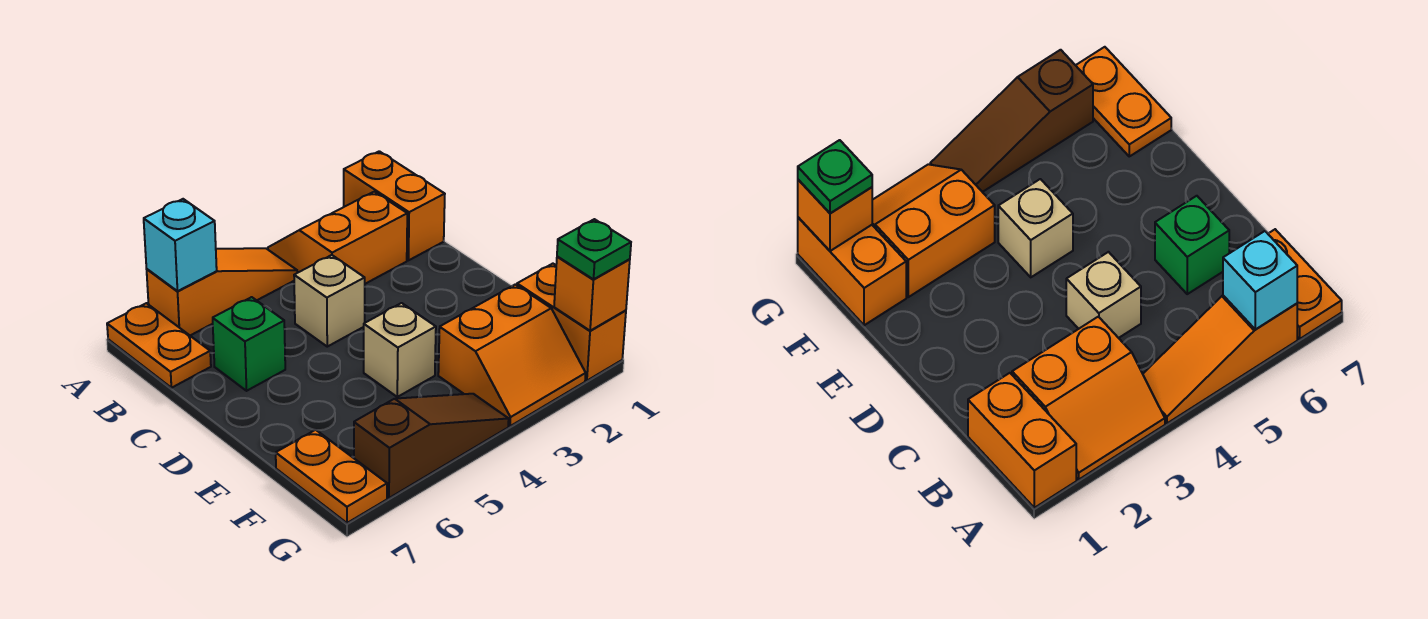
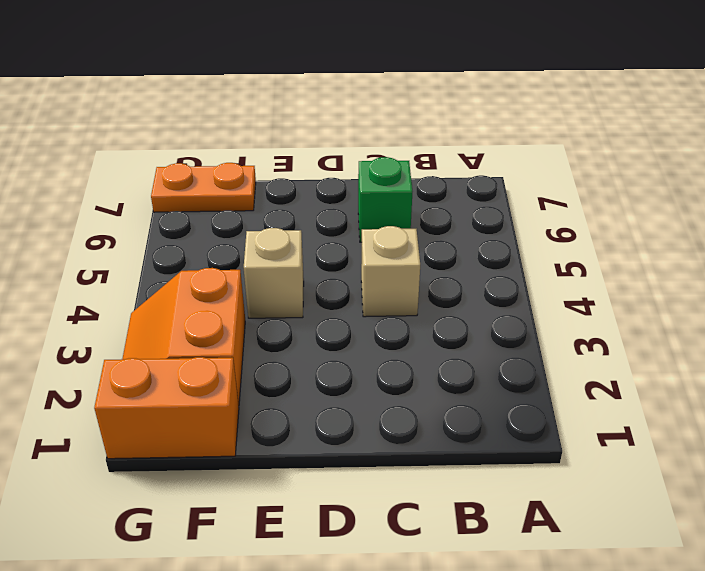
none -> orange 1x2 brick [344,151,445,260]
none -> orange 2x2 slope [268,192,407,284]
none -> orange 1x3 slope [147,248,297,335]

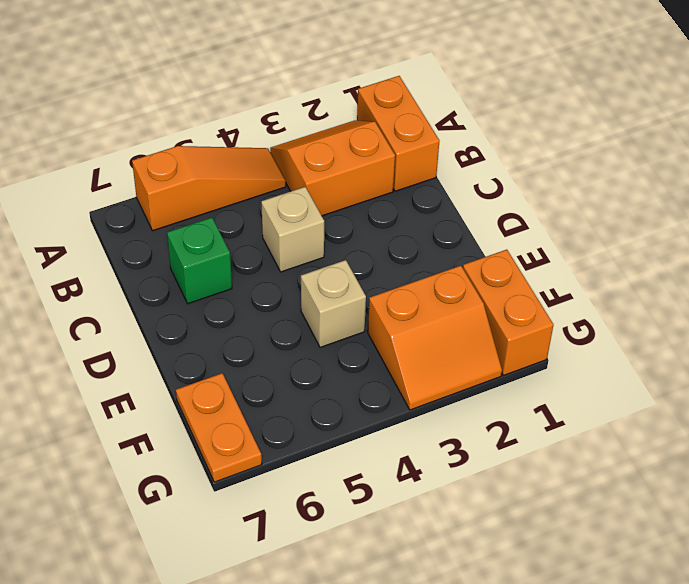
none -> orange 1x2 plate [107,303,211,388]
none -> brown 1x3 slope [354,394,509,498]
none -> cyan 1x1 brick [144,199,217,291]

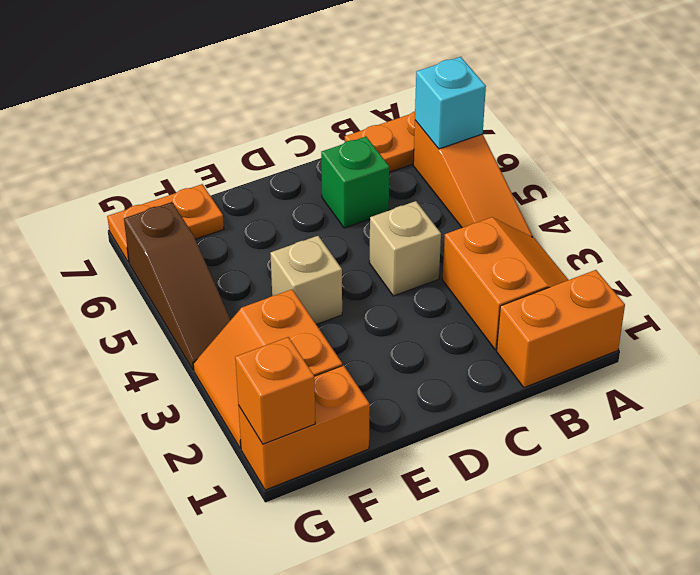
none -> green 1x1 plate [557,219,631,279]

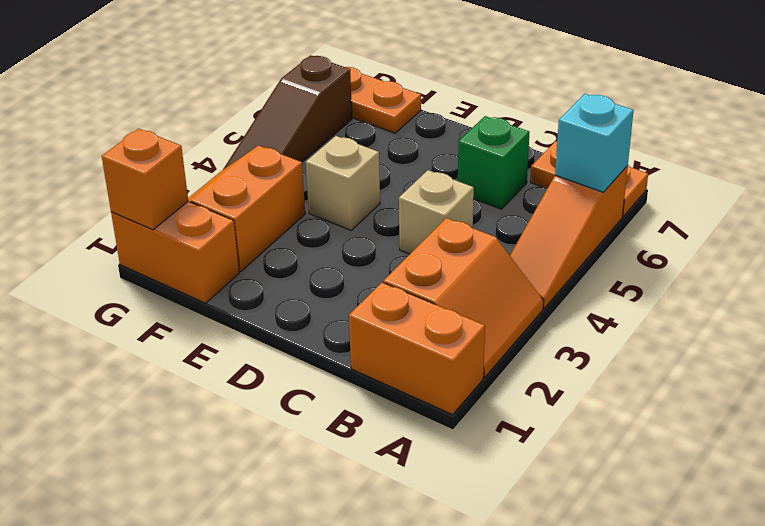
none -> green 1x1 plate [557,219,631,279]

